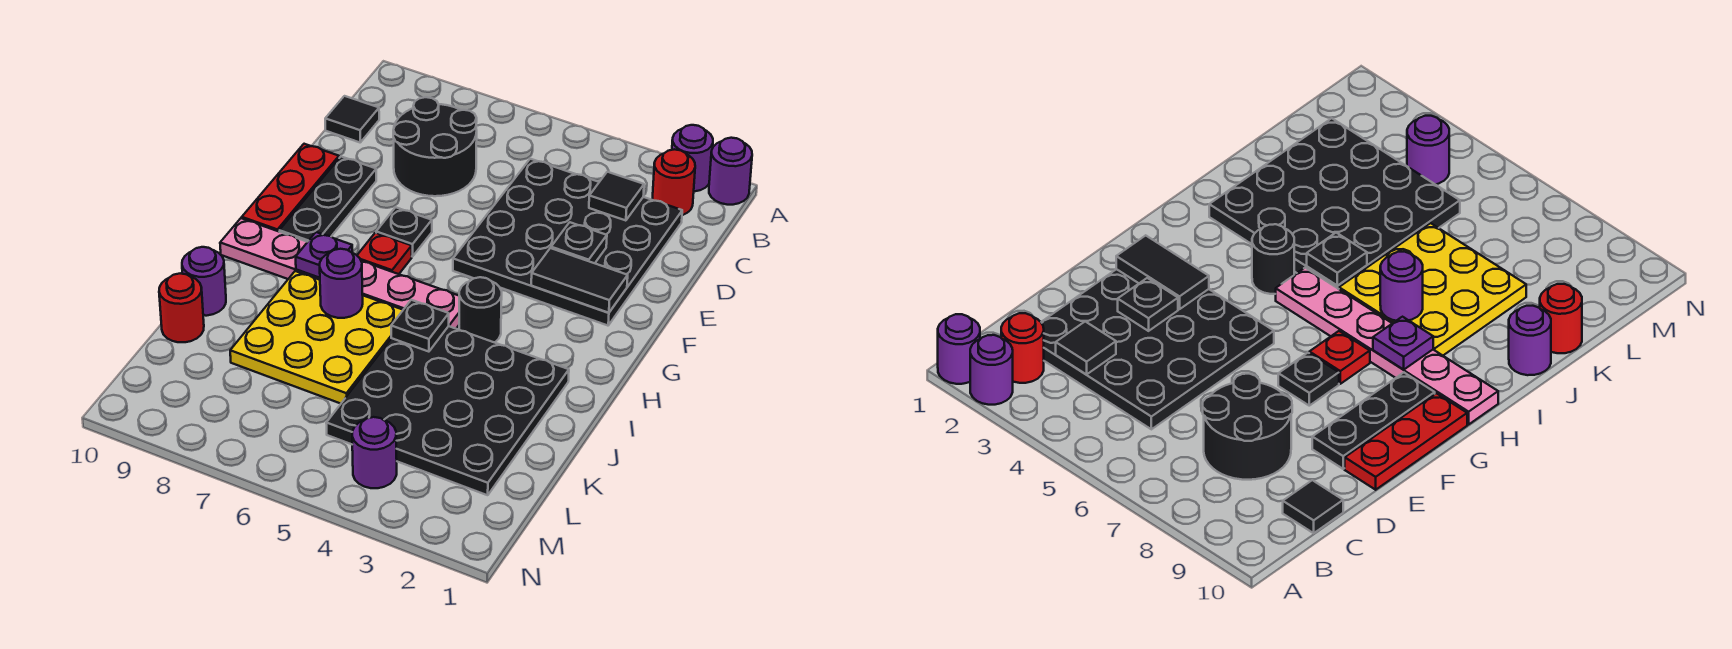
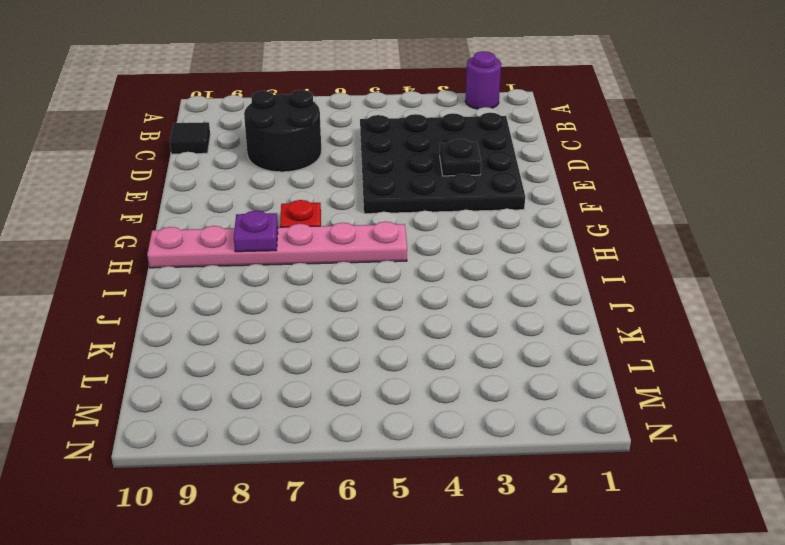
none -> purple 1x1 round brick [709,138,752,205]
none -> red 1x1 round brick [652,149,695,215]
none -> black 1x3 plate [279,157,376,242]

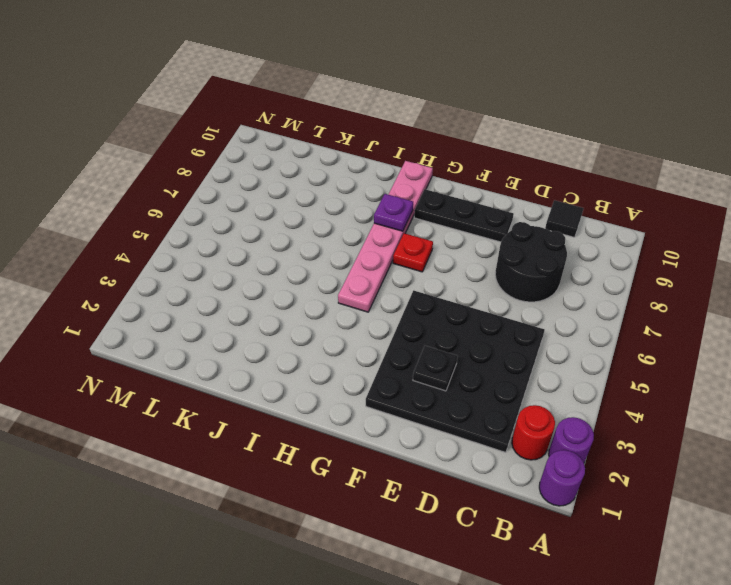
none -> red 1x3 plate [242,144,339,232]
none -> black 1x1 plate [376,207,432,257]
none -> black 1x1 round brick [459,277,502,343]

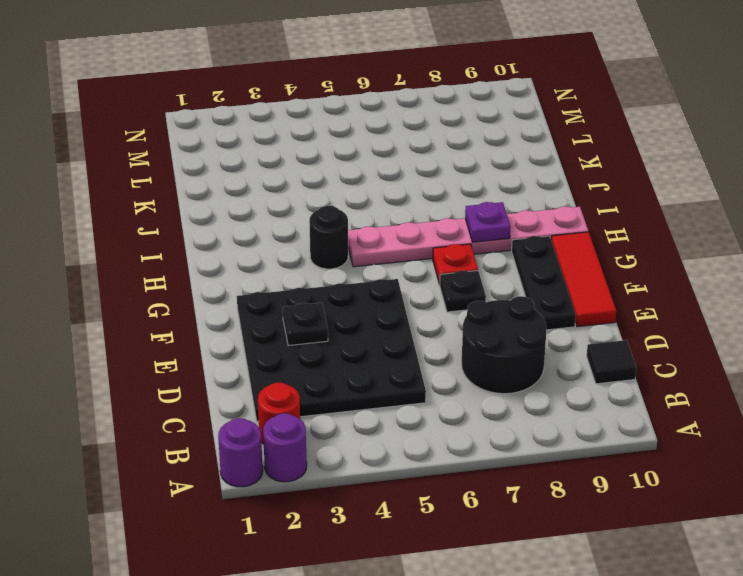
red 1x3 tile [551,232,616,327] -> red 1x3 plate [242,144,339,232]
none -> black 4x4 plate [326,326,569,495]
none -> yellow 3x3 plate [230,271,403,404]
none -> purple 1x1 round brick [182,247,226,316]

